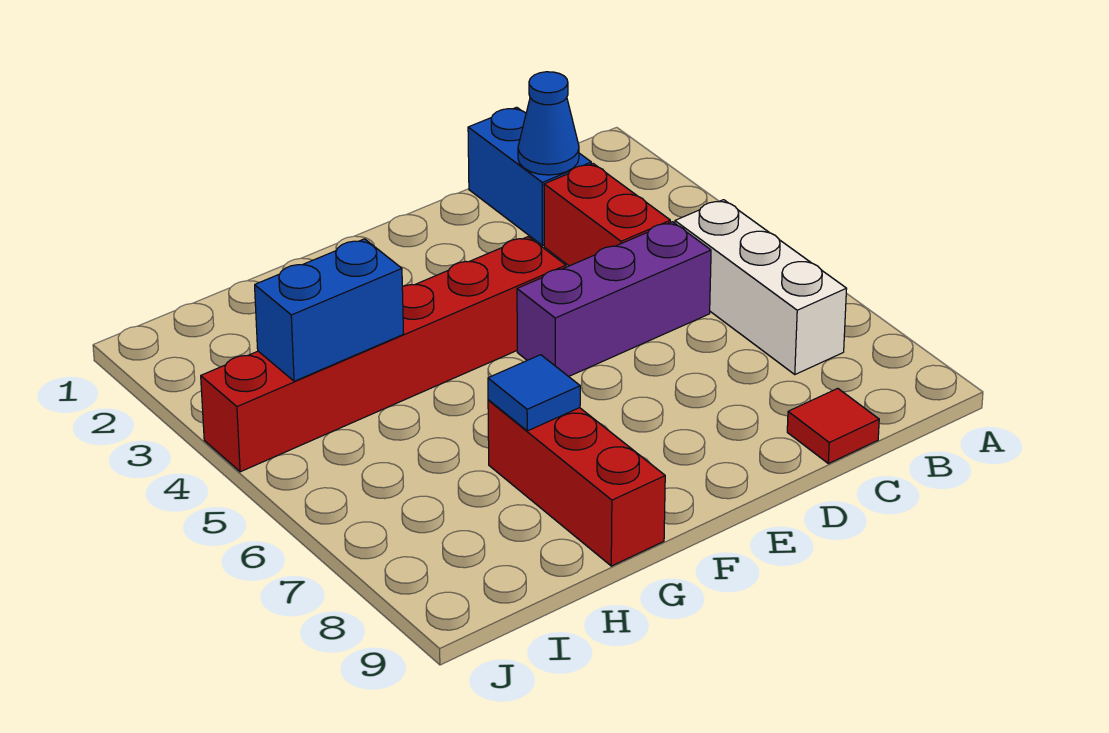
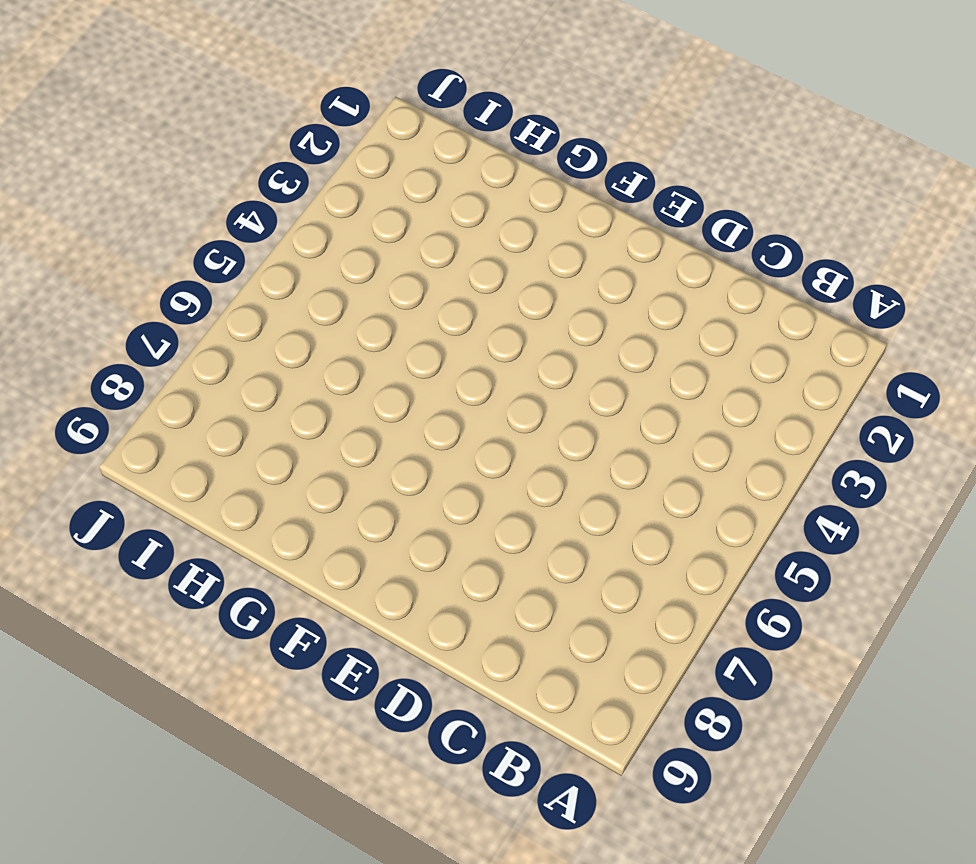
none -> white 1x3 brick [675,200,847,375]
none -> blue 1x2 brick [468,107,591,246]

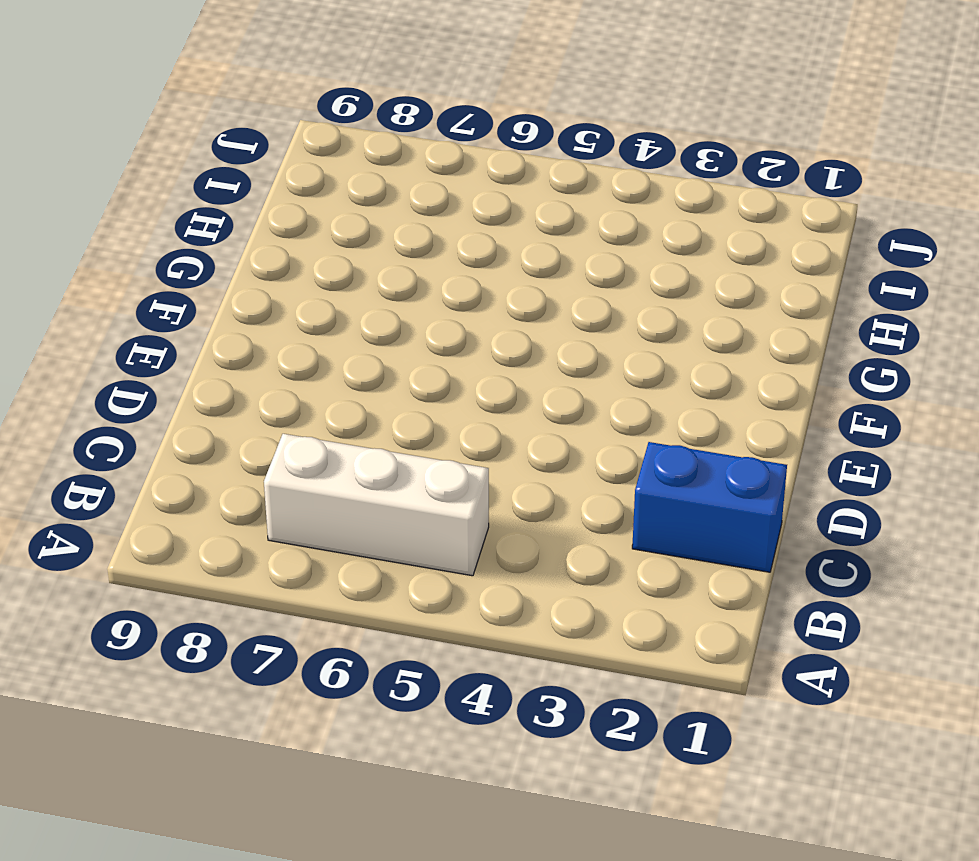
none -> red 1x2 brick [544,164,670,266]
none -> purple 1x3 brick [517,222,711,376]

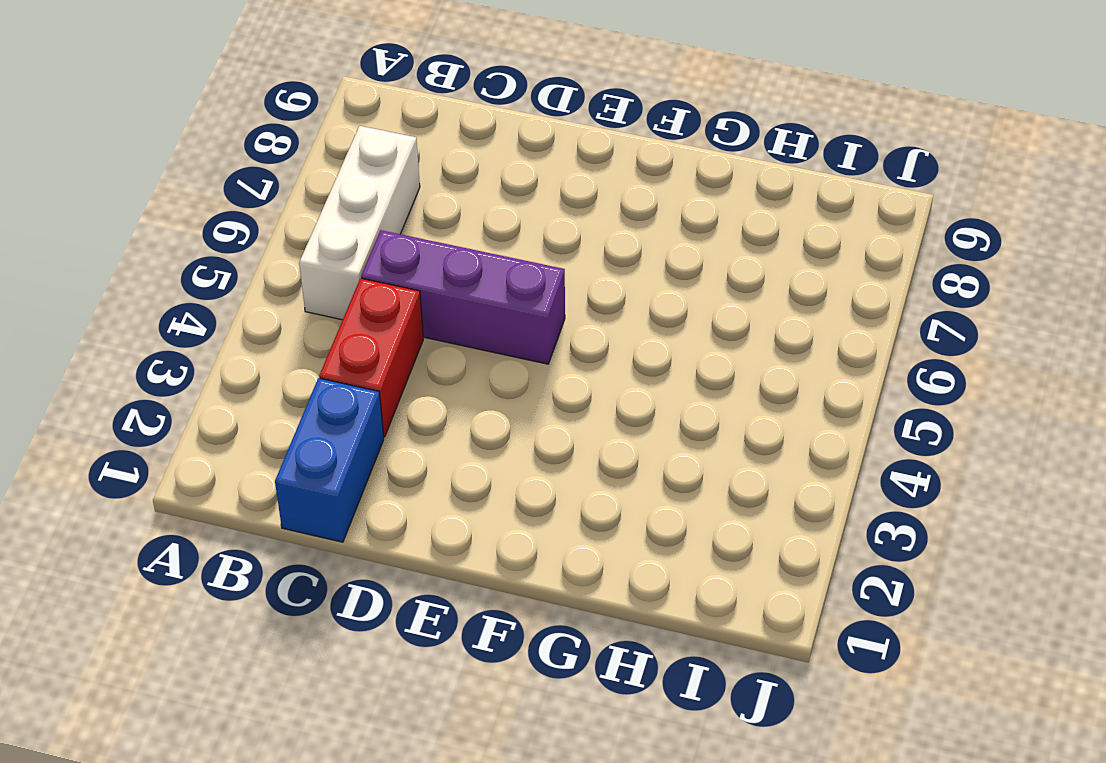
none -> red 1x1 tile [787,388,879,464]
none -> red 1x6 brick [201,237,566,472]

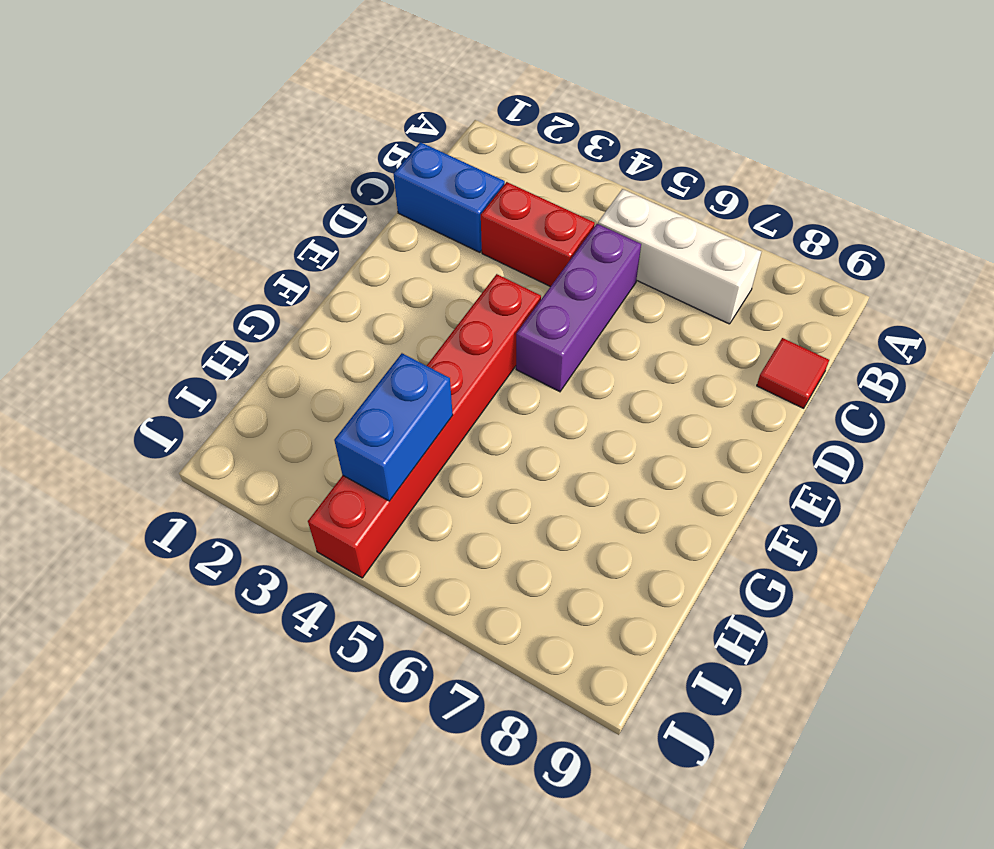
none -> red 1x3 brick [488,400,665,566]
none -> blue 1x1 cone [518,72,579,175]

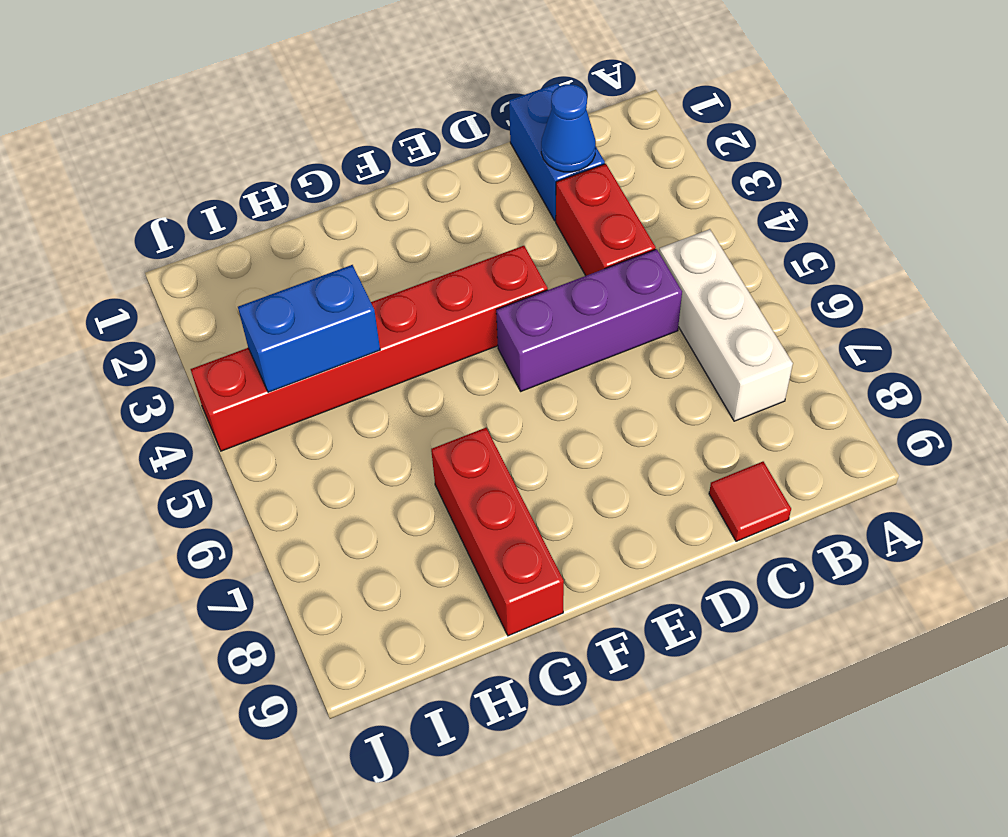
none -> blue 1x1 tile [488,355,580,431]

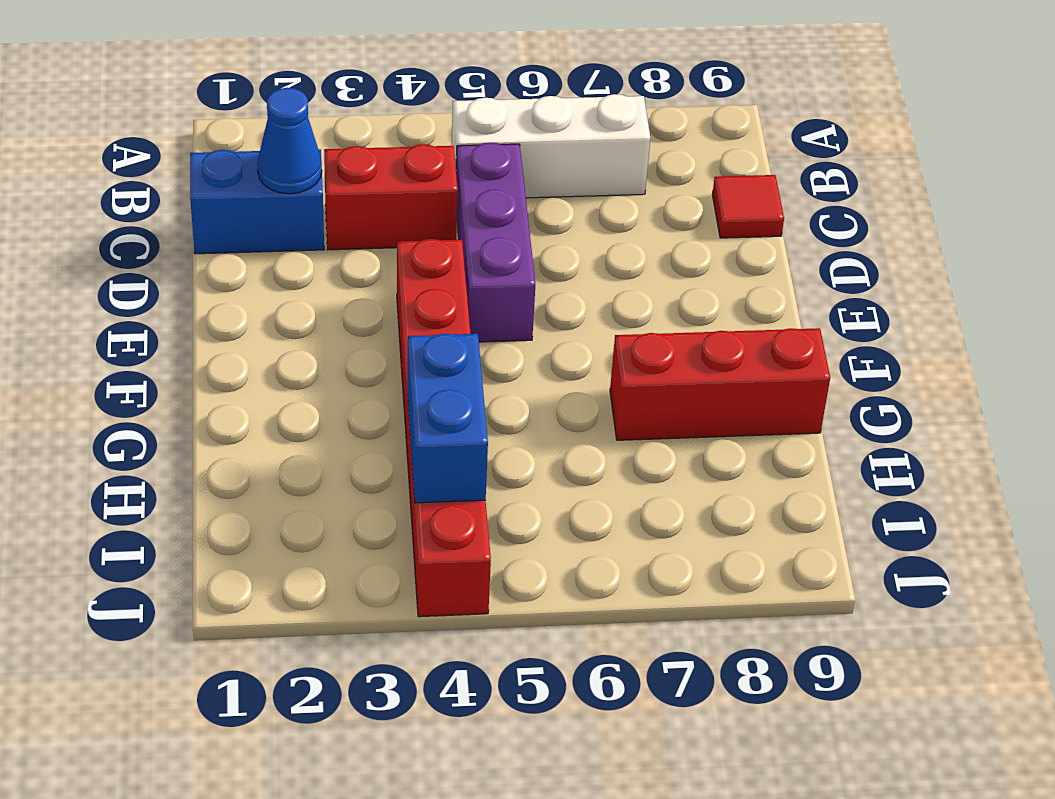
none -> blue 1x1 tile [488,355,580,431]

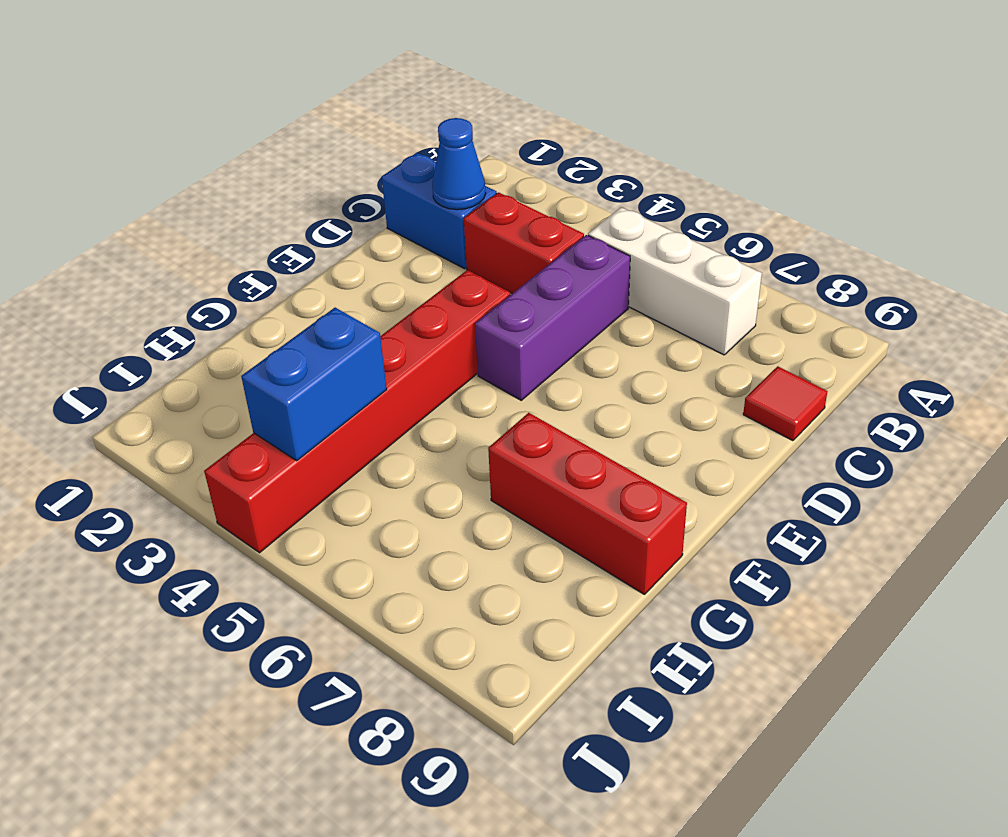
none -> blue 1x1 tile [488,355,580,431]

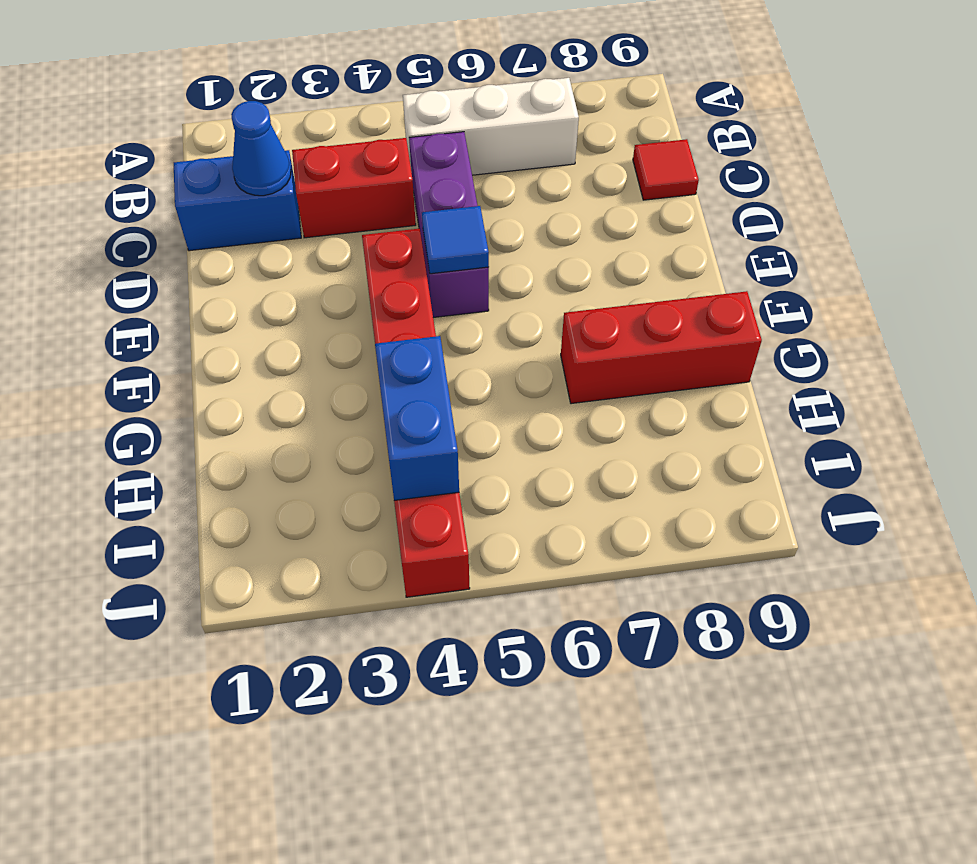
blue 1x1 tile [422,206,489,274] -> blue 1x1 tile moved to [488,355,580,431]

